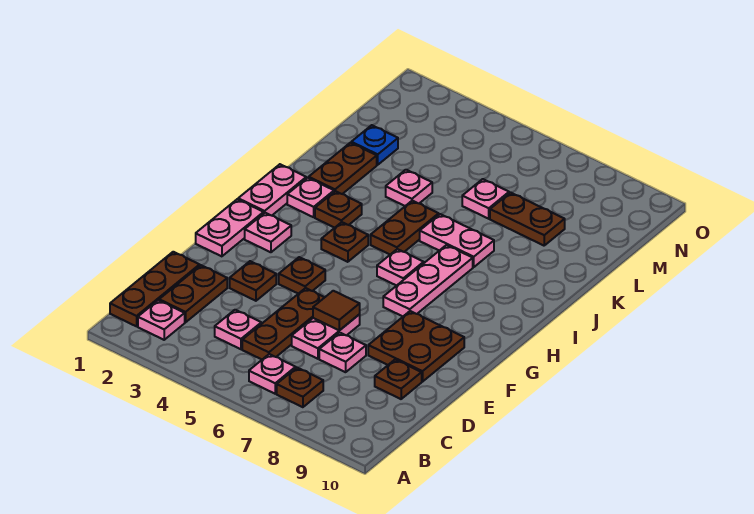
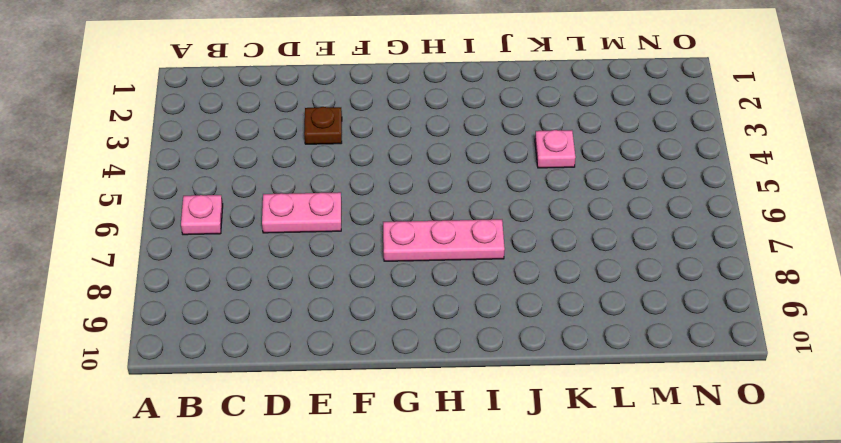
none -> brown 1x3 plate [110,252,200,326]
none -> pink 1x1 plate [138,300,185,340]
none -> brown 1x1 plate [277,368,323,407]

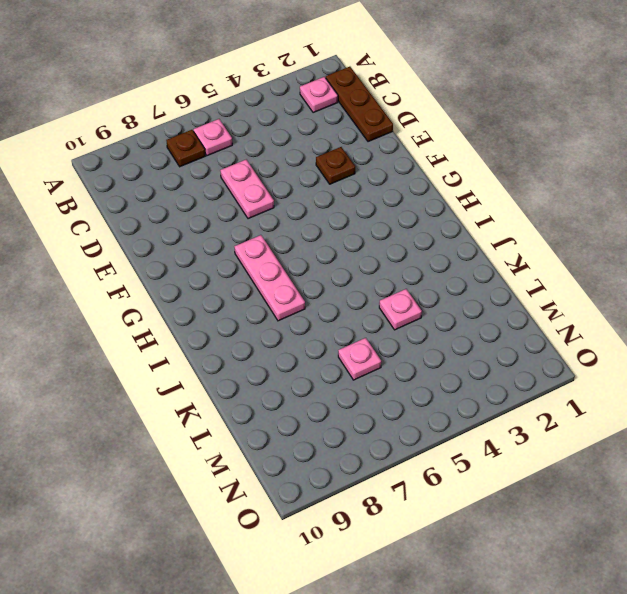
none -> brown 1x2 plate [159,265,227,322]
none -> pink 1x1 plate [215,310,261,349]
none -> brown 1x3 plate [242,288,325,359]

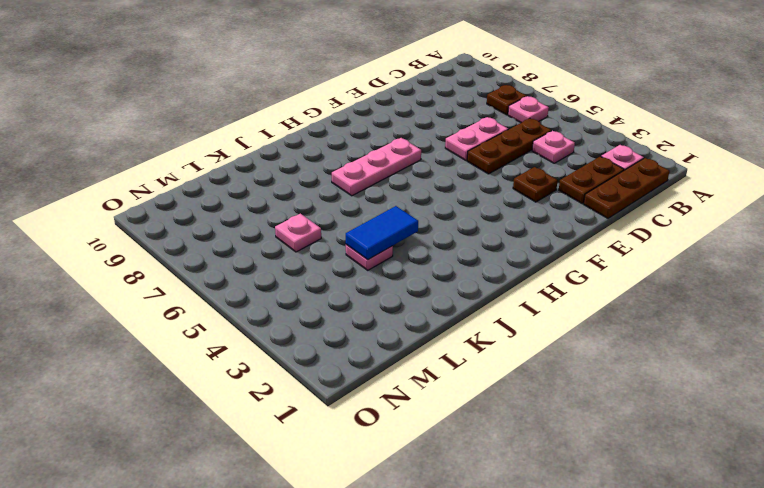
blue 1x2 tile [346,206,418,260] -> none
none -> pink 1x1 plate [319,333,366,372]
none -> brown 1x1 plate [375,360,422,399]
none -> brown 2x2 plate [368,311,464,382]

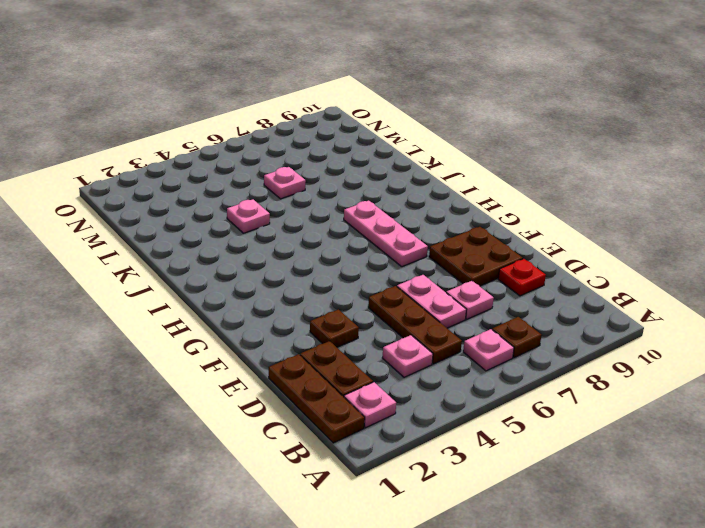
red 1x1 plate [498,259,546,296] -> brown 1x1 plate [375,360,422,399]
none -> pink 1x2 plate [196,199,264,256]
none -> brown 1x1 plate [279,257,325,294]
none -> pink 1x1 plate [245,213,291,252]

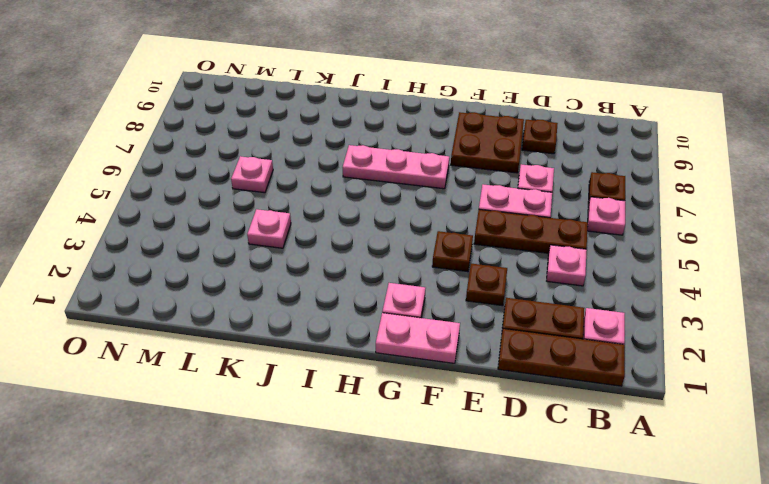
none -> pink 1x2 plate [238,164,306,216]
none -> brown 1x1 plate [321,222,368,262]
none -> pink 1x1 plate [377,249,424,286]

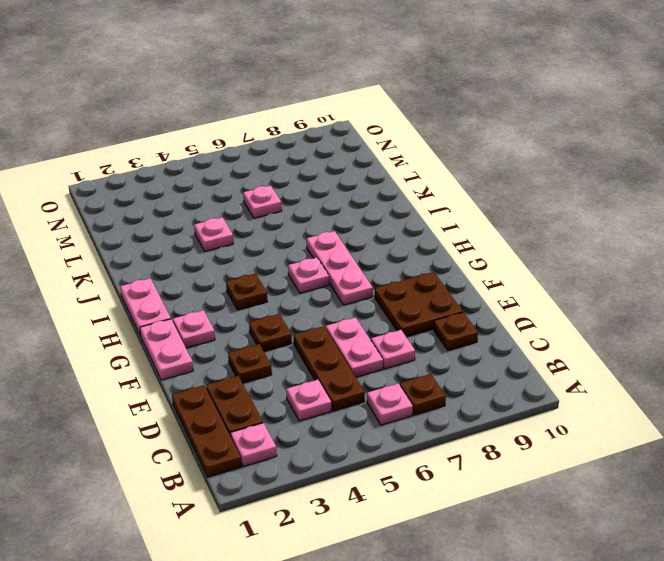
none -> pink 1x1 plate [287,178,334,217]
none -> brown 1x1 plate [315,191,362,228]
none -> brown 1x2 plate [371,201,439,254]

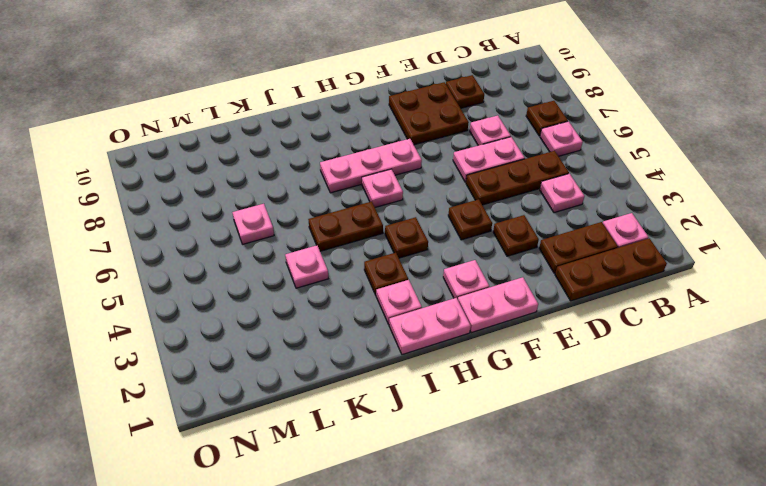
none -> brown 1x2 plate [309,143,377,194]
none -> pink 1x2 plate [420,214,494,267]
none -> blue 1x1 plate [351,125,398,165]

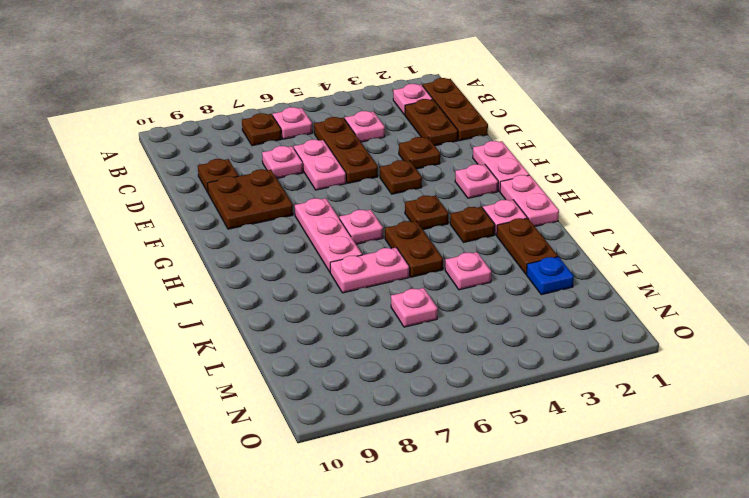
none -> brown 1x2 plate [490,193,565,246]
none -> brown 1x1 tile [313,291,360,330]

